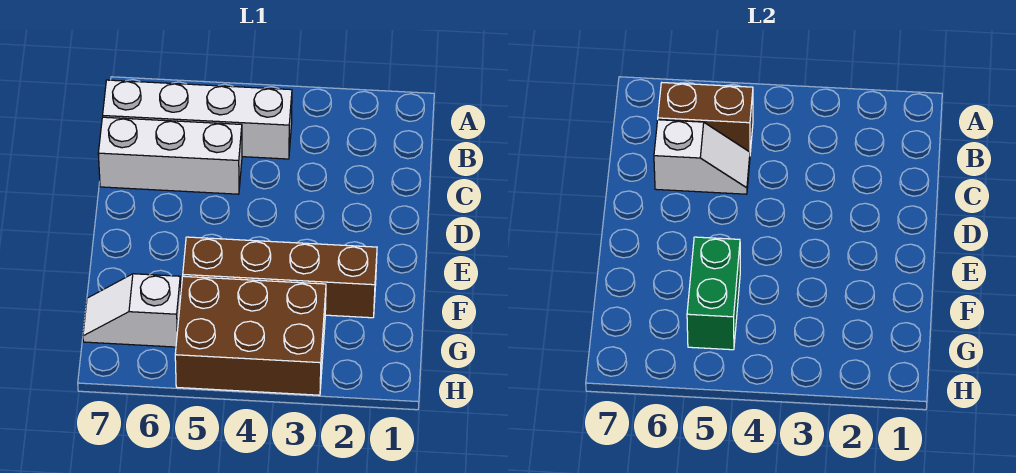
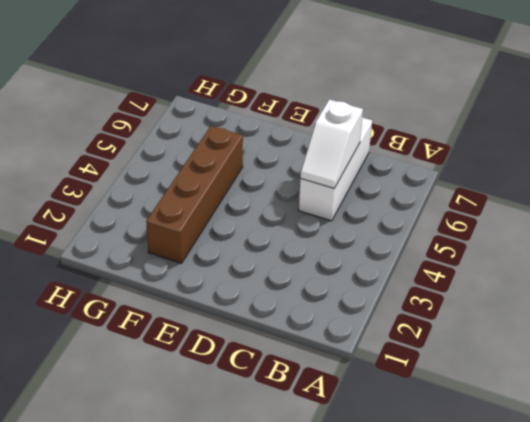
none -> white 1x4 brick [103,80,292,159]
none -> brown 2x3 brick [175,276,326,395]

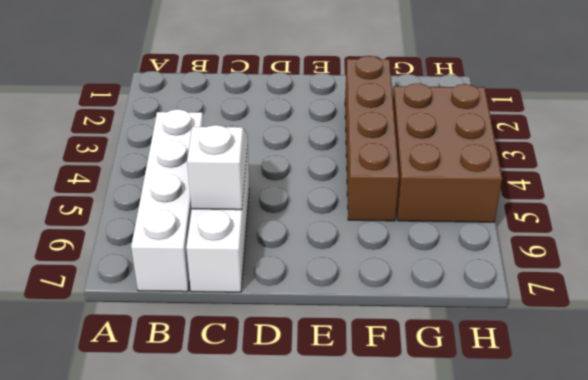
none -> white 1x2 slope [83,274,181,347]
none -> brown 1x2 brick [658,83,753,152]

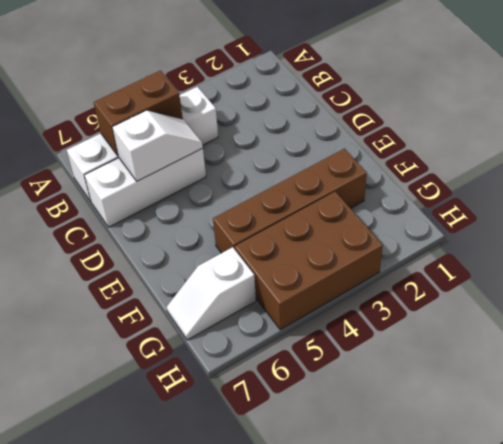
none -> green 1x2 brick [687,237,740,350]

